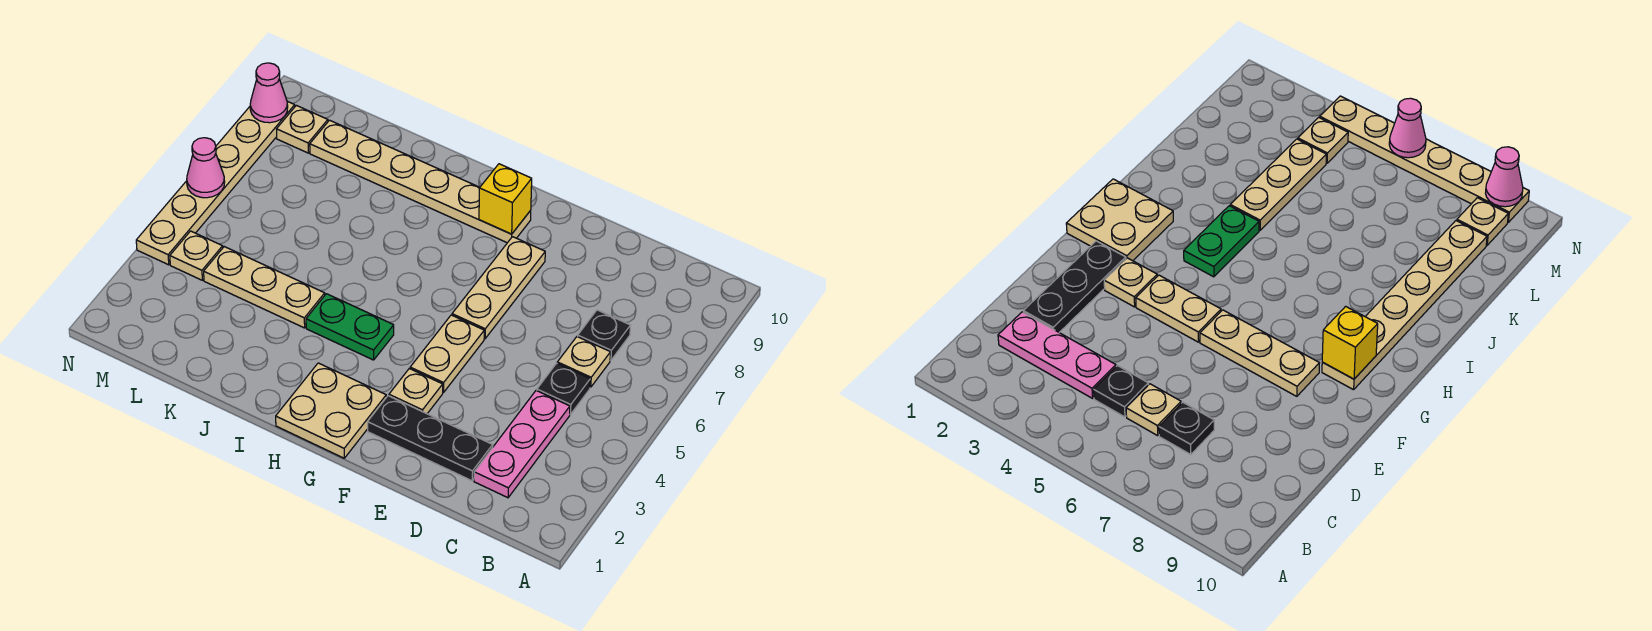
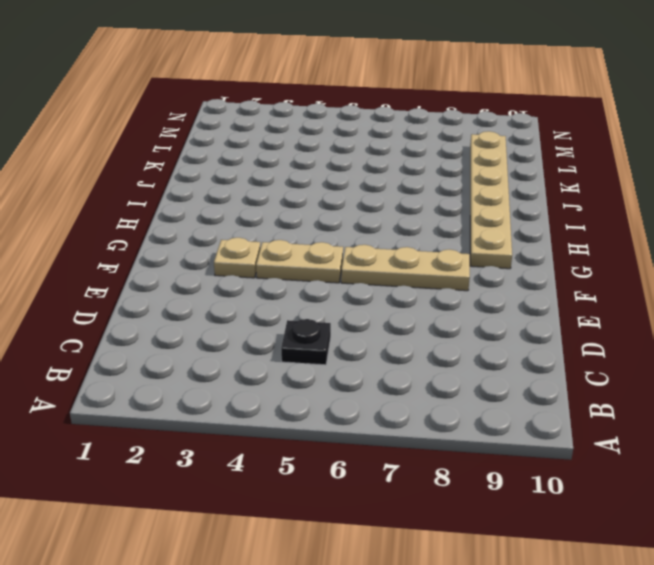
none -> pink 1x3 plate [474,391,570,498]
none -> tan 1x1 plate [557,337,610,387]
none -> black 1x1 plate [578,310,630,360]

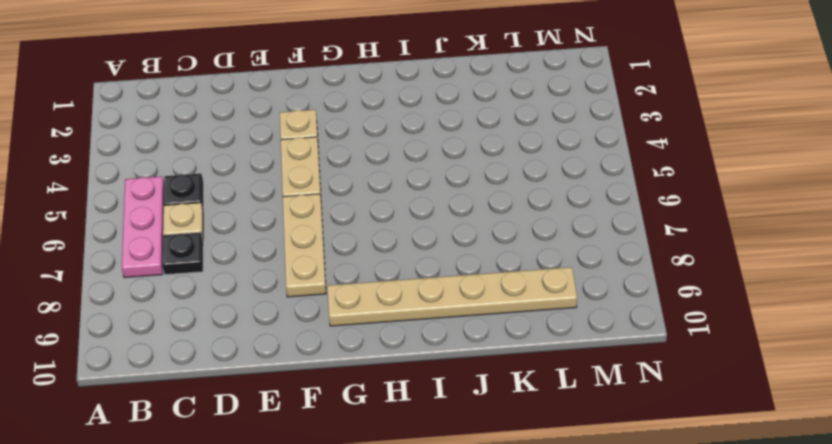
pink 1x3 plate [122,176,164,278] -> pink 1x3 plate moved to [474,391,570,498]
none -> black 1x3 plate [368,396,493,481]
none -> tan 2x2 plate [276,363,386,458]
none -> green 1x2 plate [306,294,394,360]

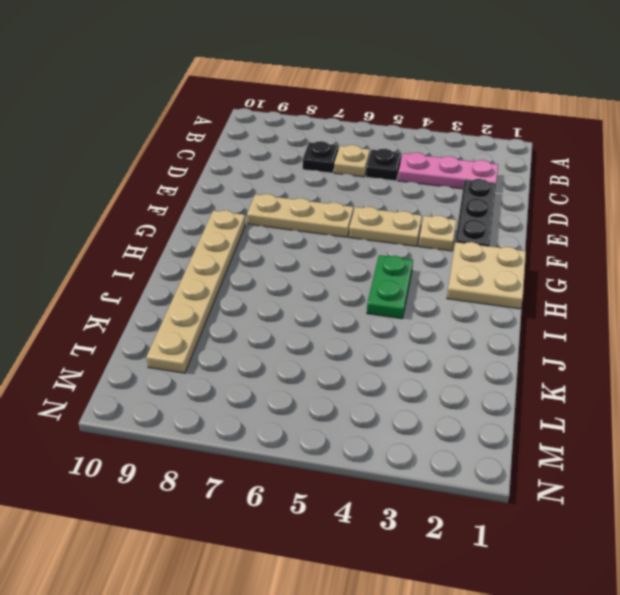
none -> tan 1x3 plate [204,247,325,328]
none -> tan 1x1 plate [170,231,223,280]
none -> tan 1x1 plate [277,105,328,153]

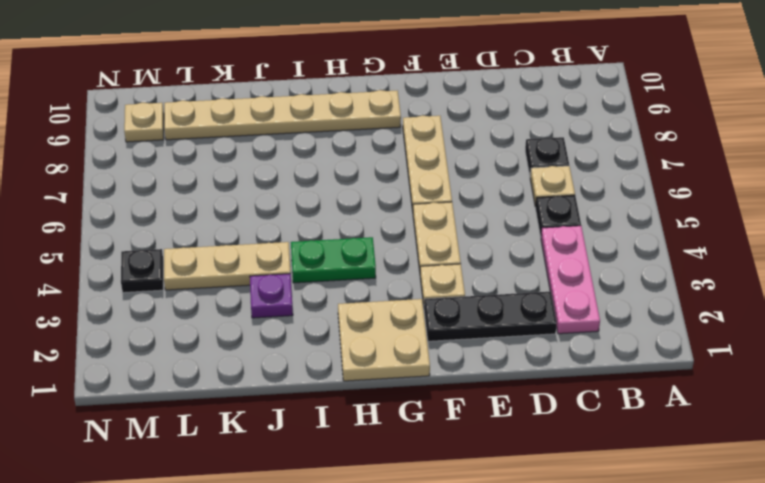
purple 1x1 plate [250,274,293,318] -> none
black 1x1 plate [121,249,163,293] -> tan 1x1 plate [170,231,223,280]
none -> tan 1x6 plate [136,101,295,265]
none -> yellow 1x1 brick [479,164,532,234]
none -> pink 1x1 cone [187,138,225,198]

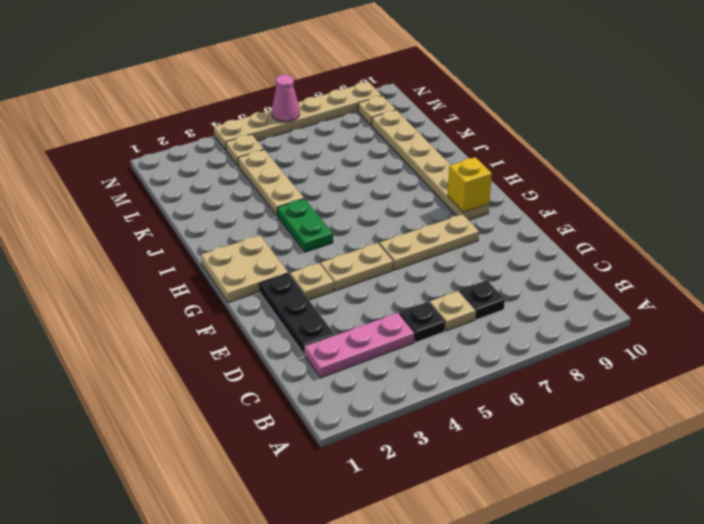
none -> pink 1x1 cone [250,63,288,123]

